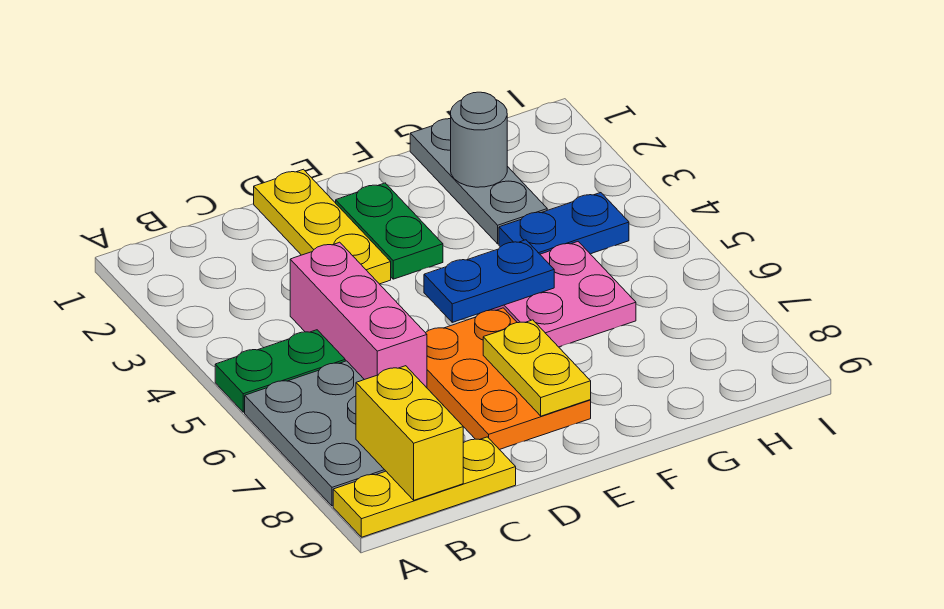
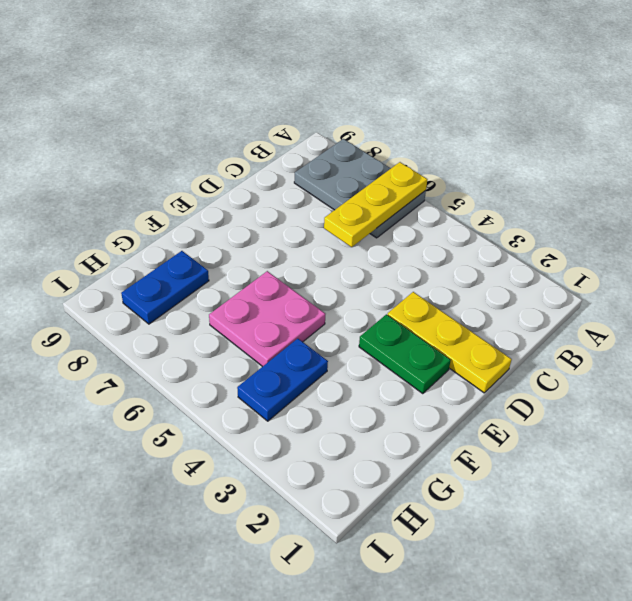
yellow 1x3 plate [324,162,427,247] -> yellow 1x3 plate moved to [333,437,516,537]
blue 1x2 plate [121,251,209,324] -> blue 1x2 plate moved to [424,240,554,322]
none -> green 1x2 plate [215,330,345,412]
none -> pink 1x3 brick [290,242,427,388]
none -> orange 2x3 plate [426,308,591,450]

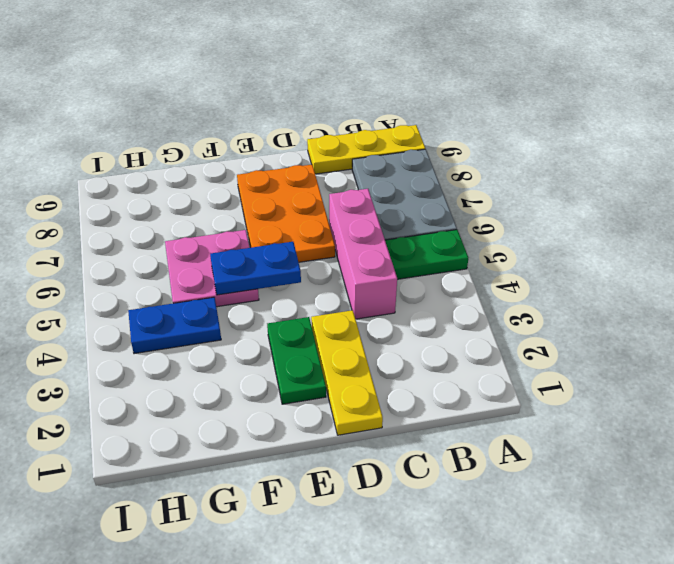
none -> grey 1x3 plate [410,119,547,244]
none -> yellow 1x2 brick [356,366,463,500]
none -> yellow 1x2 plate [483,320,591,416]

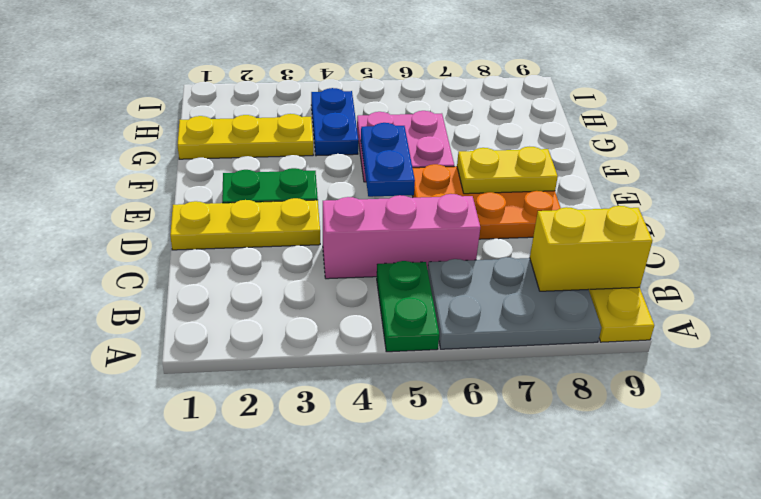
yellow 1x3 plate [178,114,313,159] -> grey 1x3 plate [410,119,547,244]
none -> grey 1x1 round brick [451,92,507,187]

